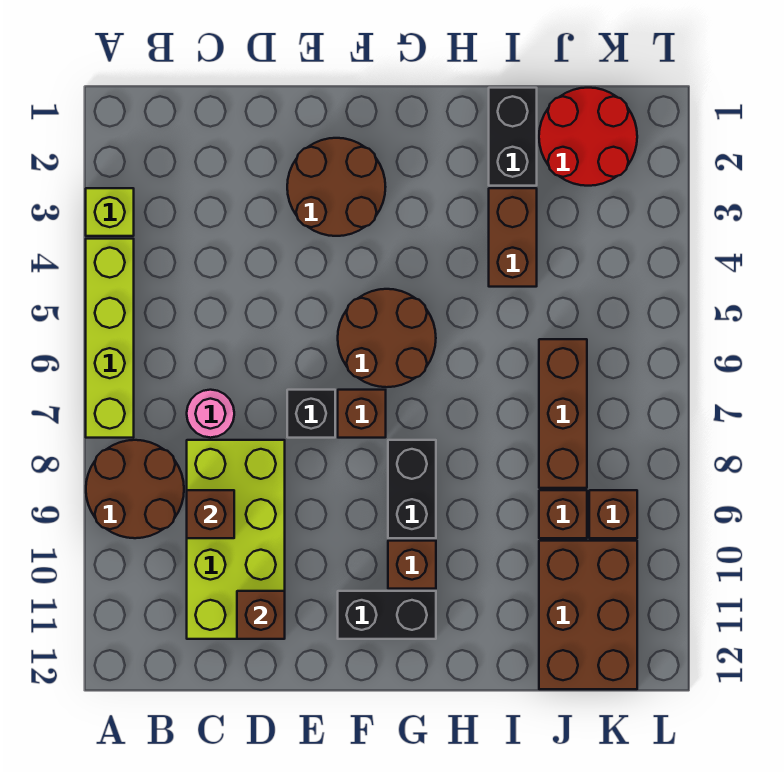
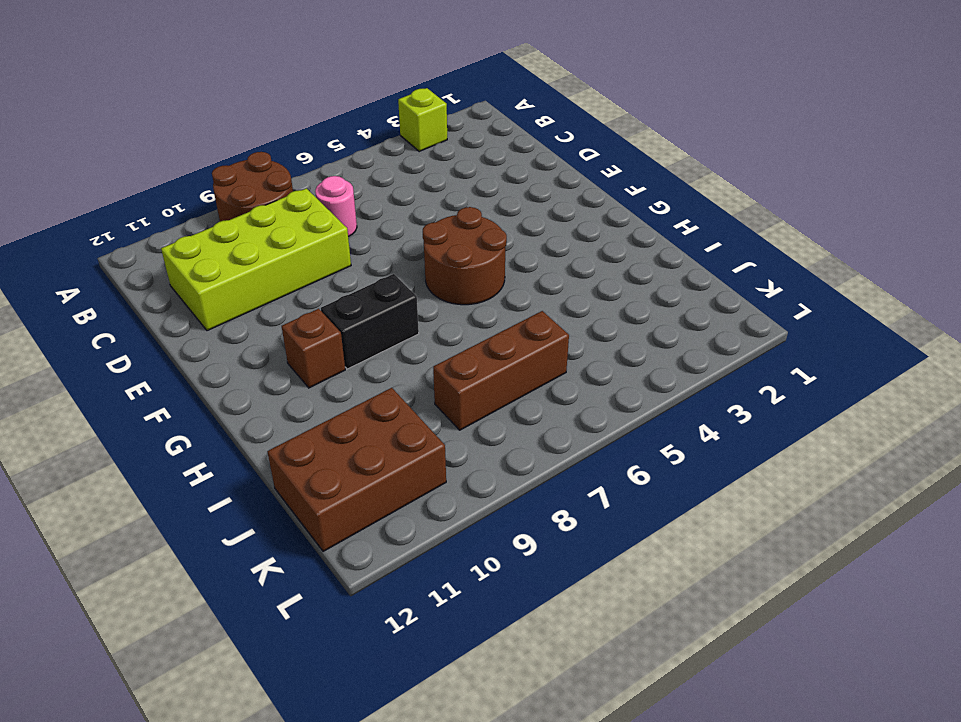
none -> lime 1x4 brick [86,239,134,438]
none -> brown 2x2 round brick [287,138,385,236]
none -> black 1x1 brick [287,390,335,438]

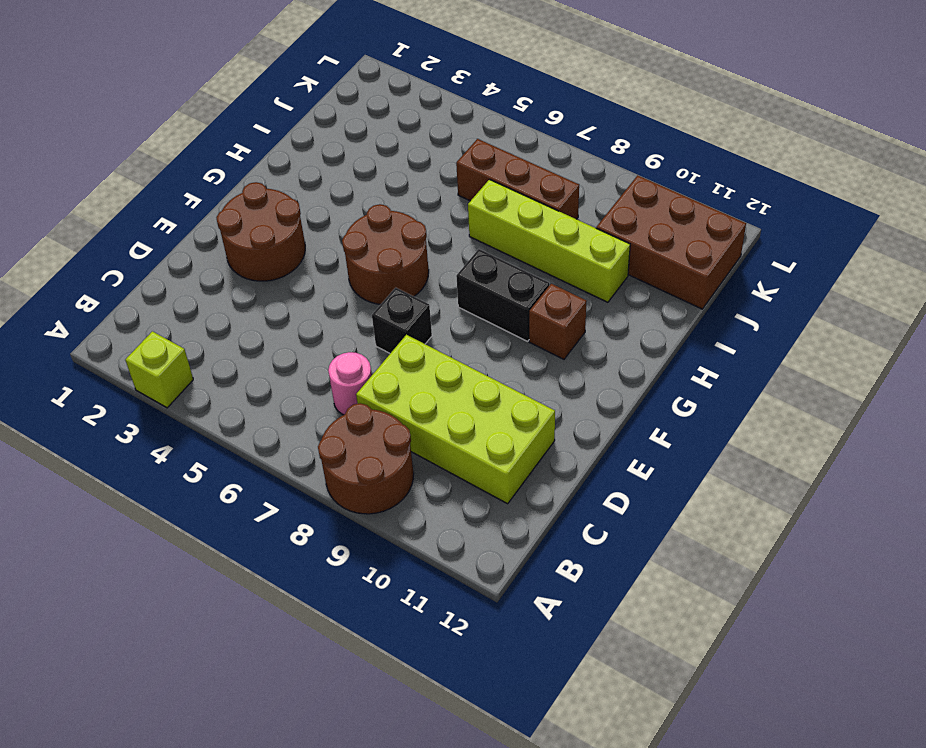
lime 1x4 brick [468,180,630,302] -> lime 1x4 brick moved to [86,239,134,438]
none -> brown 1x1 brick [338,390,386,438]
none -> black 1x2 brick [338,591,436,639]
none -> black 1x2 brick [489,88,537,186]

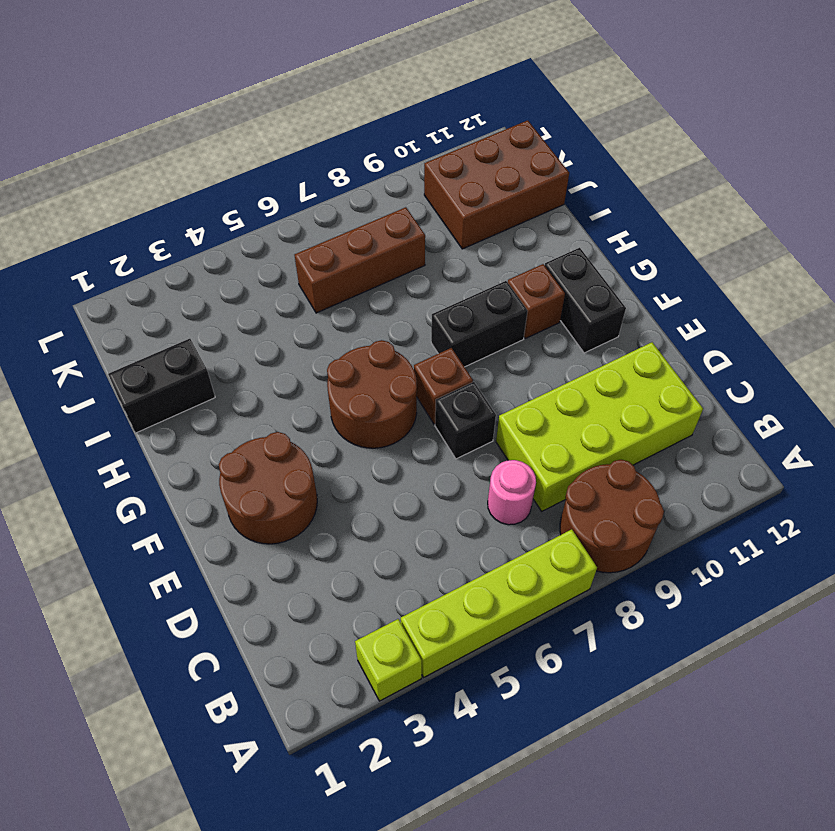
none -> brown 1x2 brick [489,188,537,287]
none -> red 2x2 round brick [539,88,637,186]
none -> brown 1x1 brick [539,490,587,538]

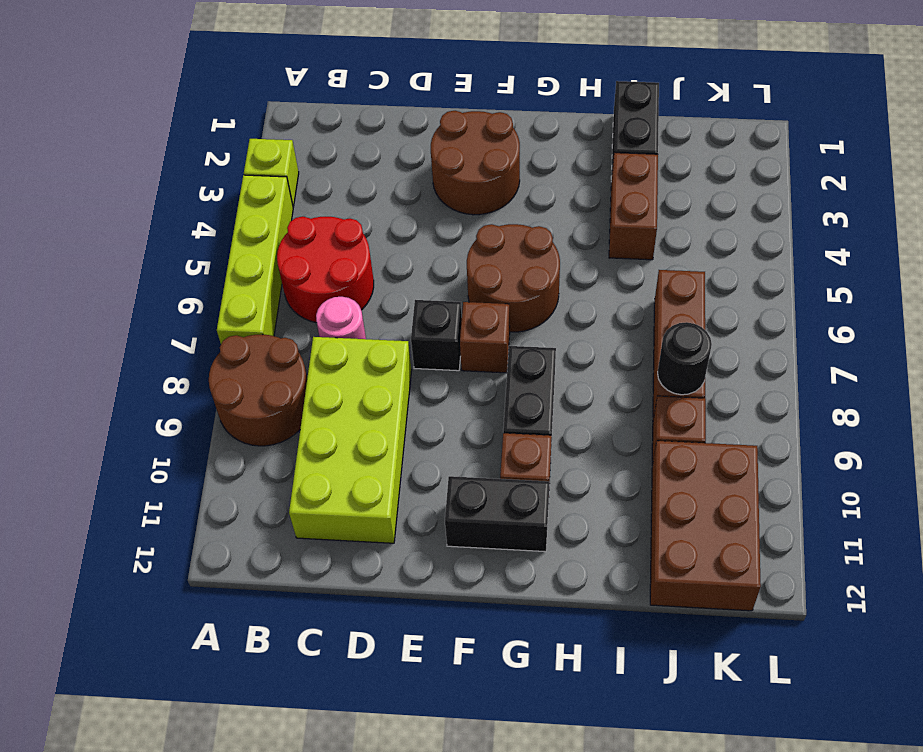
red 2x2 round brick [277,217,374,323] -> red 2x2 round brick moved to [539,88,637,186]
black 1x1 round brick [658,322,712,395] -> none
none -> brown 1x1 brick [589,490,637,538]
none -> brown 1x1 brick [187,490,234,538]
none -> brown 1x1 brick [237,591,285,639]

